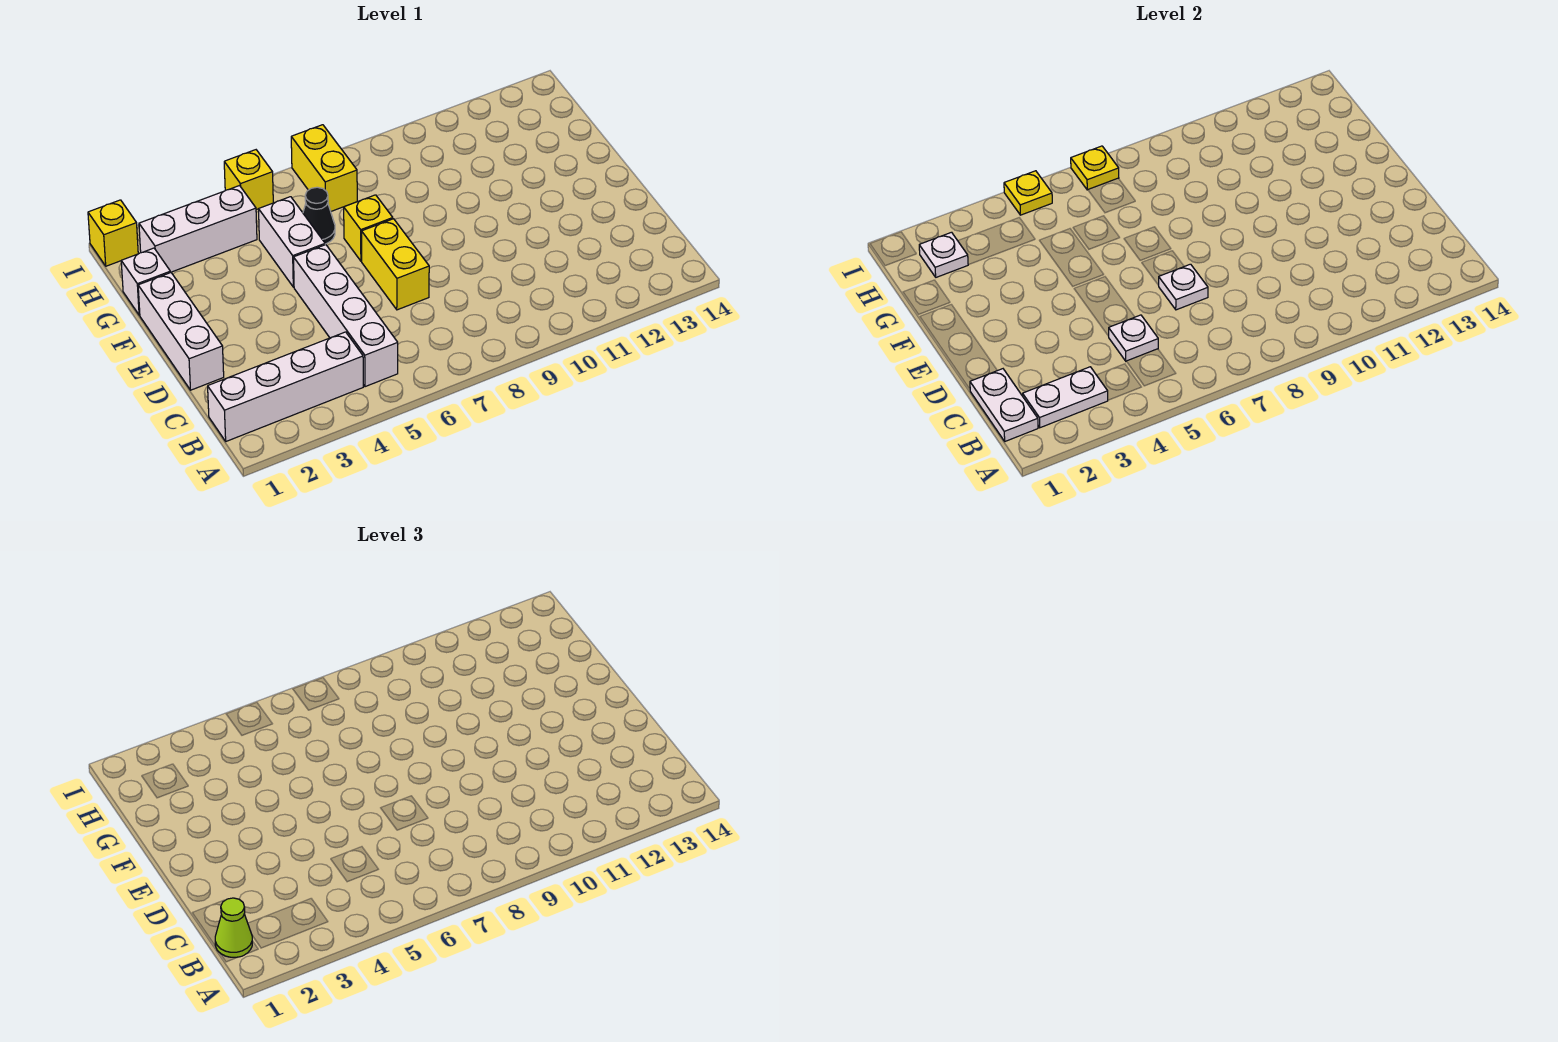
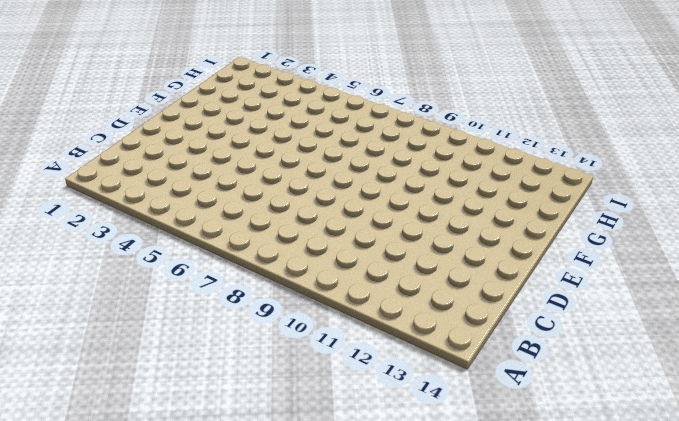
none -> white 1x4 brick [208,332,363,441]
none -> white 1x4 brick [294,245,398,387]
none -> white 1x3 brick [138,272,224,390]

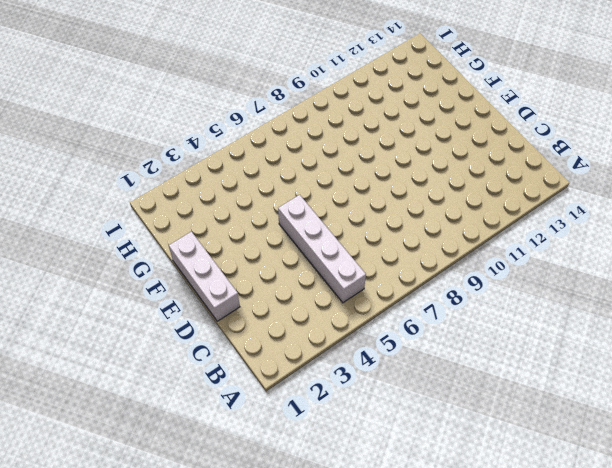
none -> white 1x4 brick [208,332,363,441]
none -> yellow 1x2 brick [362,219,429,310]
none -> white 1x2 brick [259,197,325,287]

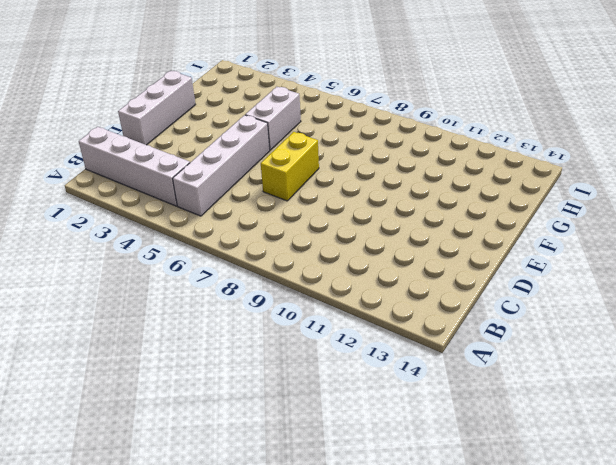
none -> yellow 1x1 brick [344,195,393,261]
none -> white 1x1 brick [121,248,170,315]
none -> black 1x1 cone [303,187,335,244]

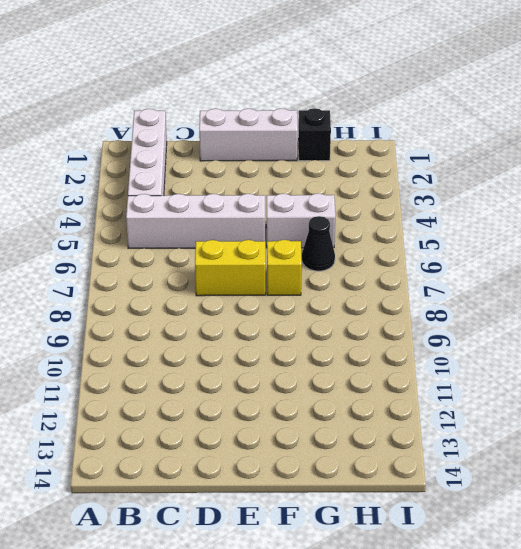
black 1x1 brick [298,108,331,161] -> white 1x1 brick [121,248,170,315]
none -> white 1x3 brick [139,186,257,272]
none -> yellow 1x2 brick [291,125,357,211]
none -> yellow 1x1 brick [88,200,138,266]

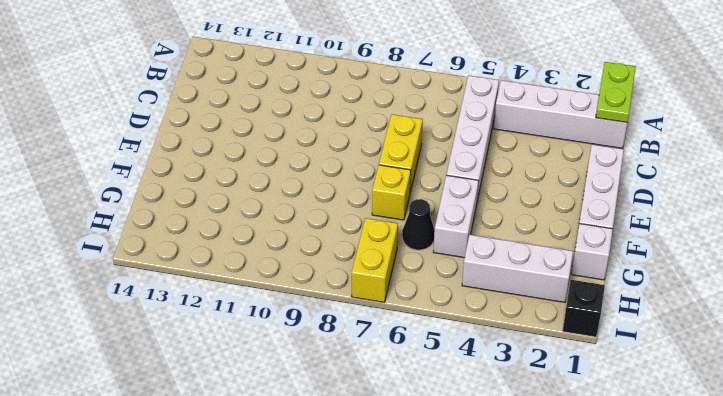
lime 1x2 plate [596,62,636,123] -> white 1x2 plate [970,369,1038,441]
black 1x1 brick [563,280,605,337] -> yellow 1x1 brick [88,200,138,266]
none -> yellow 1x1 brick [224,150,273,210]
none -> white 1x2 plate [1023,367,1108,428]
none -> white 1x1 plate [1109,315,1158,361]

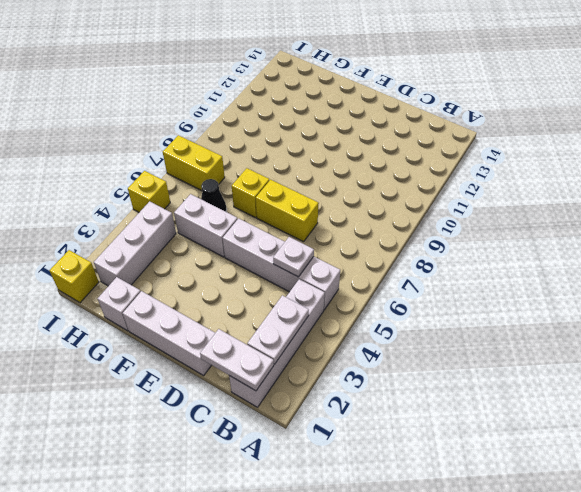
none -> white 1x1 plate [1158,264,1208,310]
none -> white 1x1 plate [919,232,968,277]
none -> yellow 1x1 plate [1004,171,1052,215]

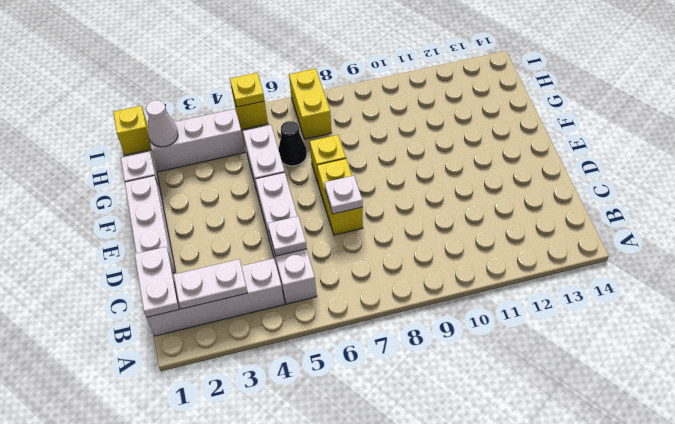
white 1x1 cone [146,100,178,147] -> white 1x1 plate [919,232,968,277]
none -> yellow 1x1 plate [1071,146,1119,190]
none -> lime 1x1 cone [215,898,252,957]

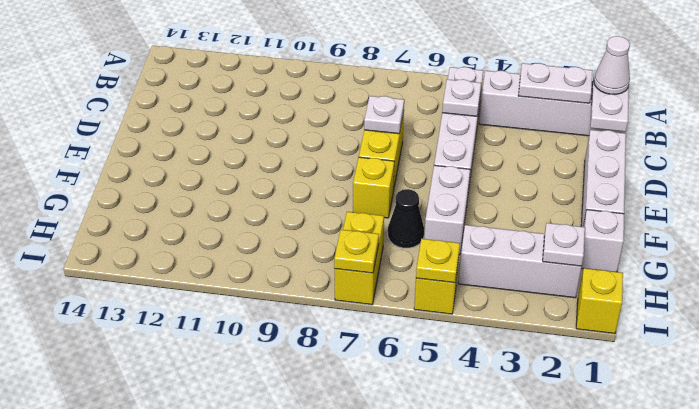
white 1x1 cone [594,36,630,94] -> lime 1x1 cone [215,898,252,957]

